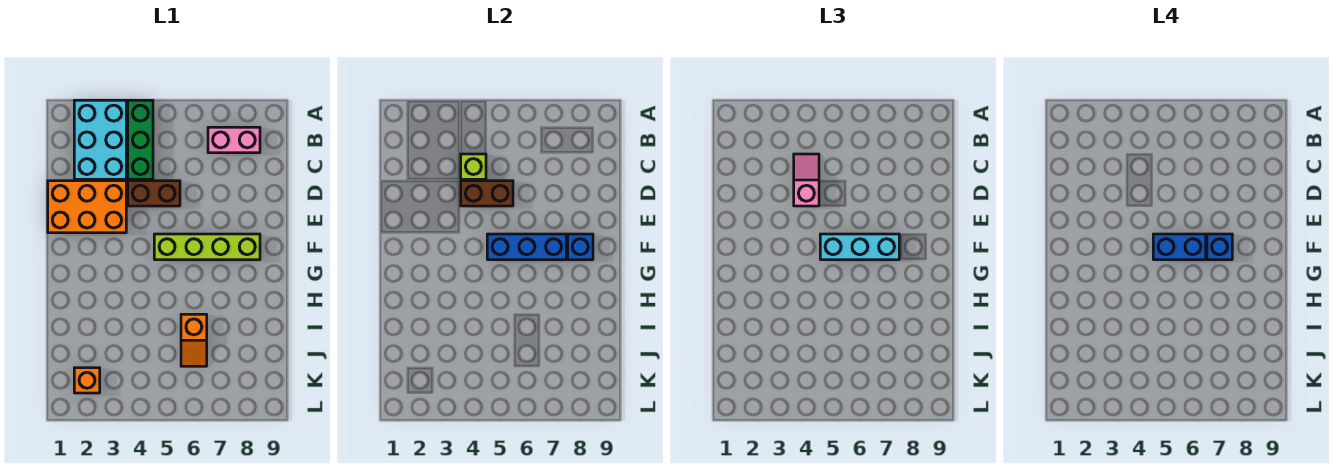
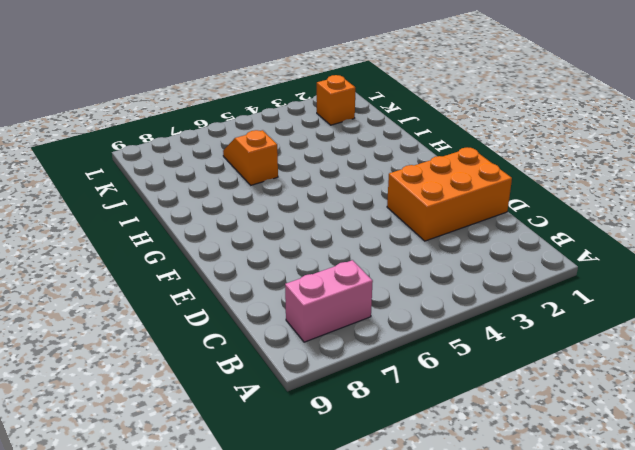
none -> cyan 2x3 brick [74,100,126,179]
none -> green 1x3 brick [128,100,153,179]
none -> brown 1x2 brick [128,181,180,206]

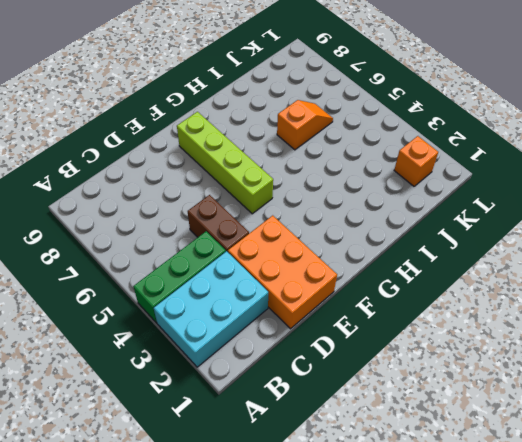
none -> pink 1x2 brick [208,127,260,153]
none -> lime 1x1 brick [461,154,486,179]
none -> brown 1x2 brick [461,181,513,206]

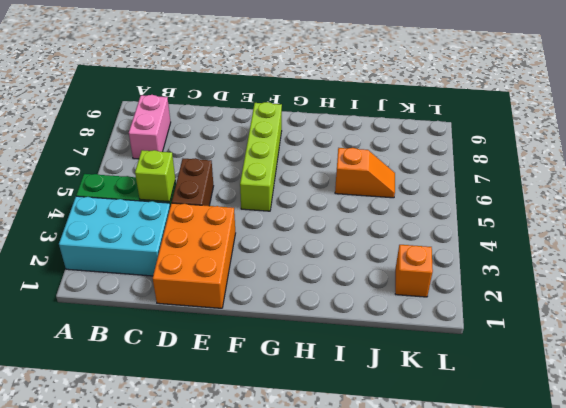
none -> brown 1x2 brick [461,181,513,206]
none -> blue 1x3 brick [487,234,566,260]
none -> blue 1x1 brick [568,234,593,260]

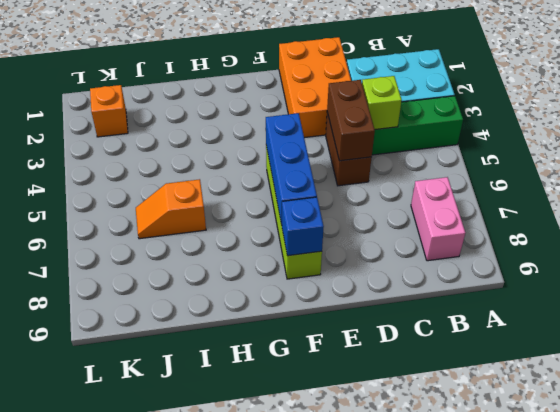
none -> pink 1x2 slope [794,154,819,206]
none -> cyan 1x3 brick [820,234,899,260]
none -> blue 1x2 brick [1153,234,1206,260]

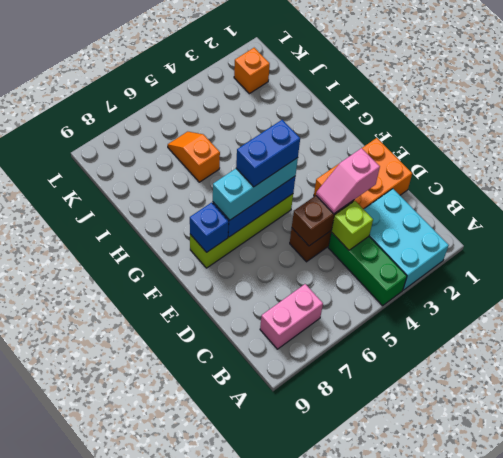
pink 1x2 slope [316,148,380,214] -> pink 1x2 slope turned to [794,154,819,206]
none -> blue 1x1 brick [1207,234,1232,260]

